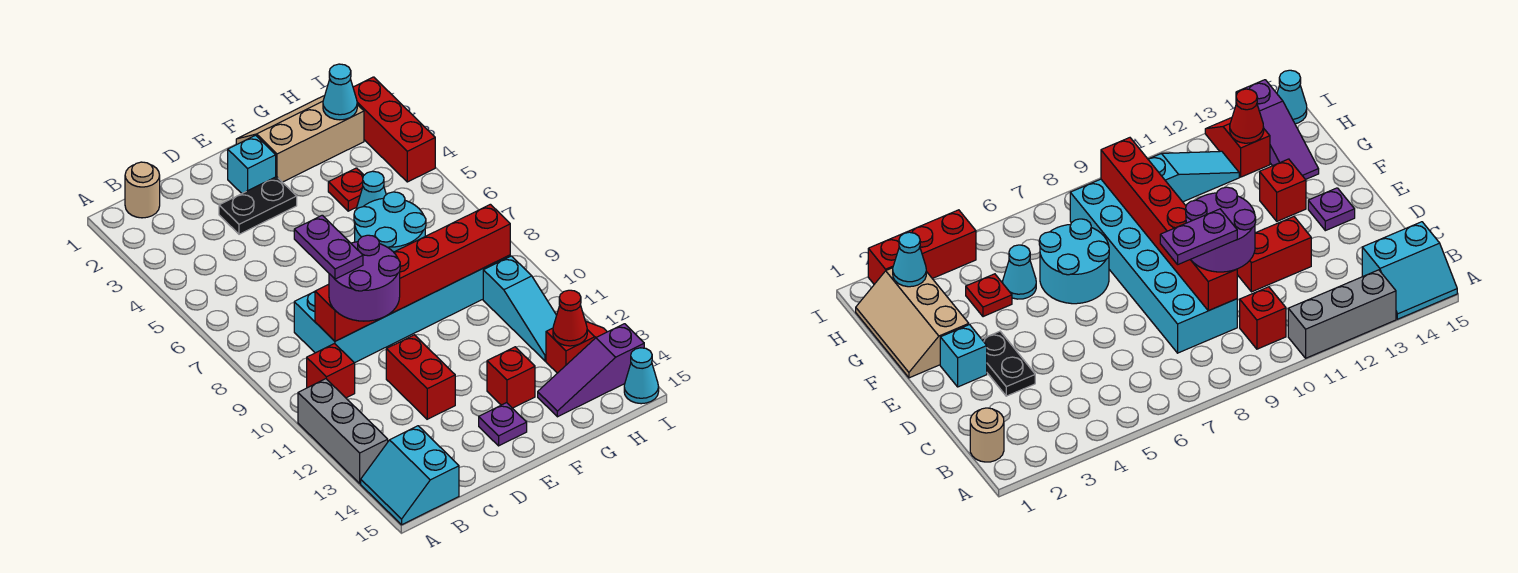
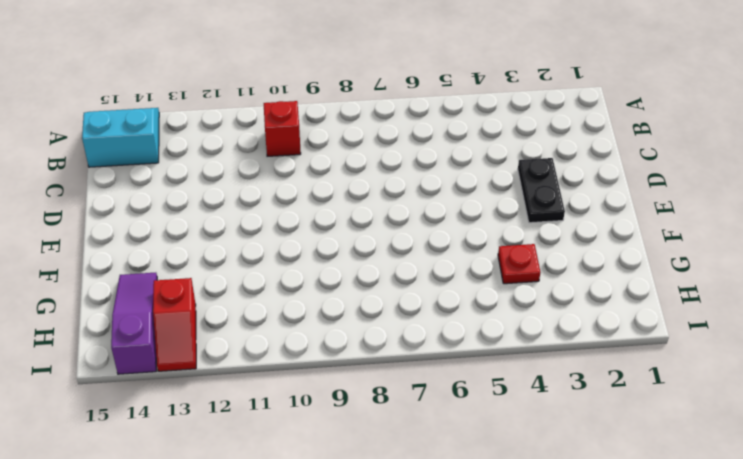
none -> grey 1x3 brick [298,379,388,483]
none -> tan 1x1 round brick [125,162,160,218]
none -> cyan 2x6 brick [294,255,510,363]

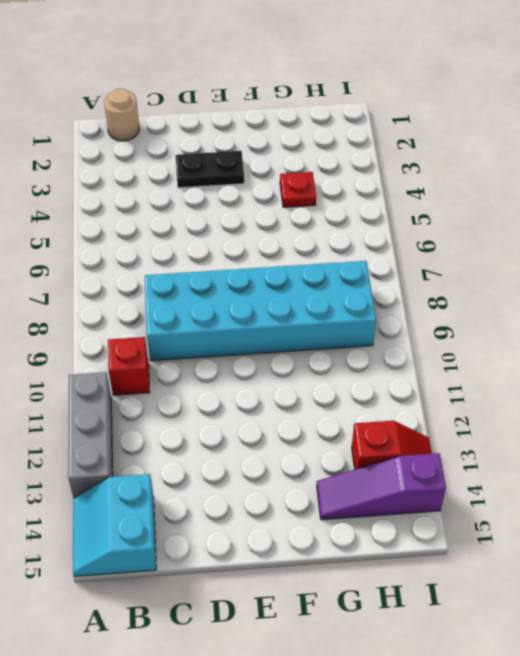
none -> red 1x2 brick [386,335,455,419]
none -> cyan 1x1 brick [228,135,276,193]
none -> purple 1x1 plate [479,403,527,446]

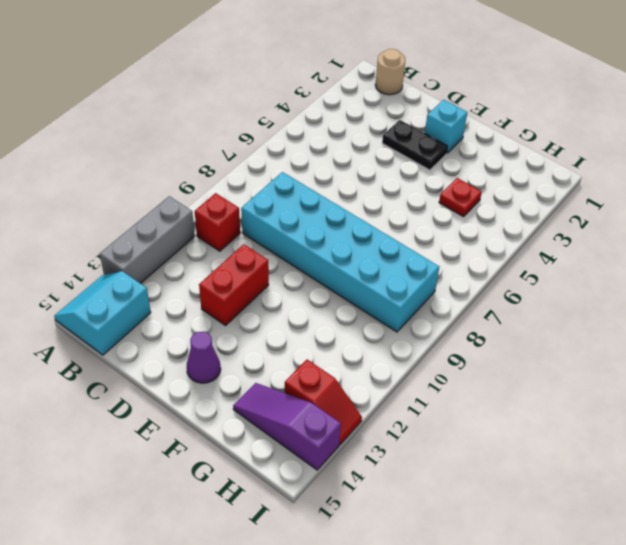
purple 1x1 cone [187,332,221,383] -> purple 1x1 plate [479,403,527,446]
none -> tan 2x3 slope [236,96,364,182]
none -> cyan 2x2 round brick [354,192,426,252]
none -> red 1x1 brick [487,347,535,408]

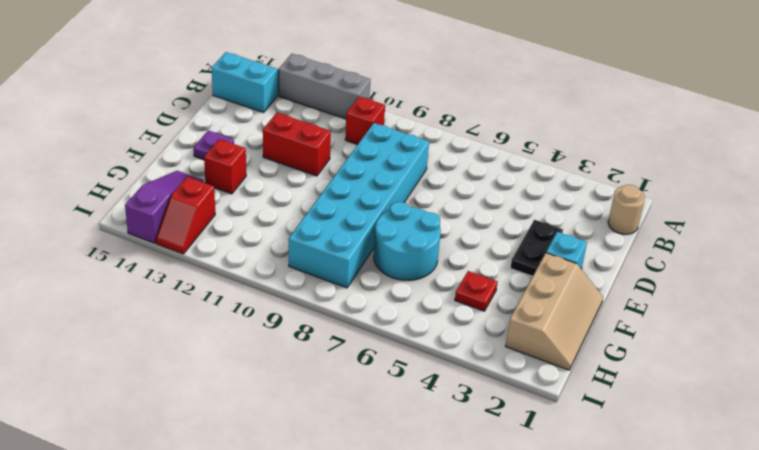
none -> cyan 1x1 cone [356,171,386,210]
none -> cyan 1x3 slope [483,256,557,361]
none -> red 1x3 brick [353,77,435,182]

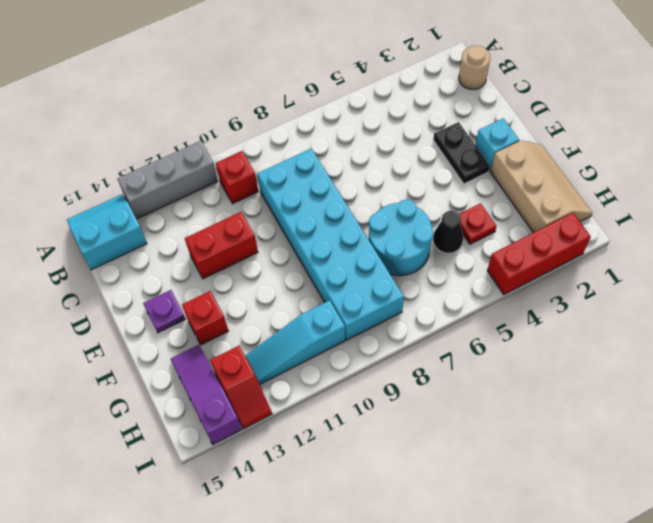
black 1x1 cone [433,211,463,253] -> cyan 1x1 cone [356,171,386,210]
none -> cyan 1x1 cone [624,348,659,404]
none -> red 1x6 brick [315,204,510,341]
none -> cyan 1x1 cone [323,64,357,120]

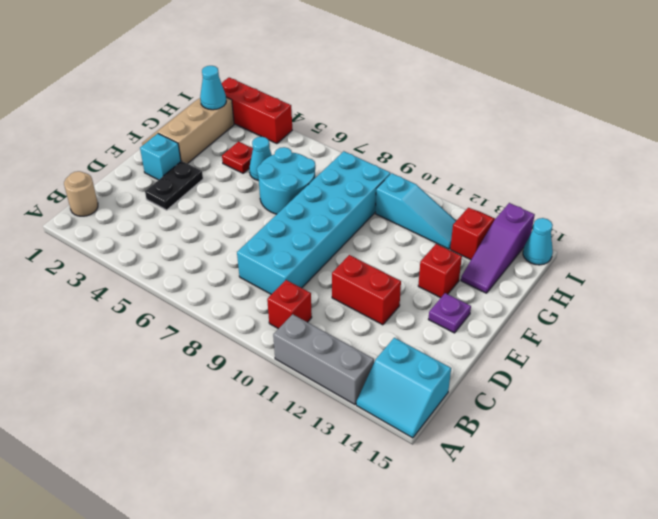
none -> red 1x6 brick [315,204,510,341]
none -> red 1x1 cone [553,290,587,346]
none -> purple 2x2 round brick [329,235,400,321]

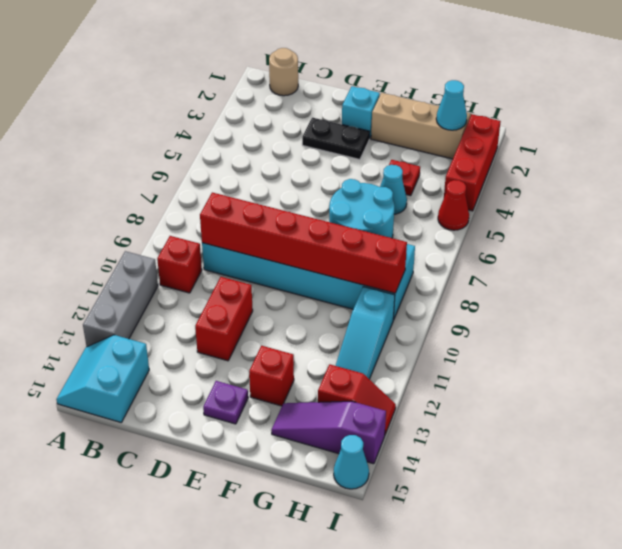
red 1x1 cone [438,180,469,230] -> red 1x1 cone moved to [553,290,587,346]
none -> purple 2x2 round brick [329,235,400,321]
none -> purple 1x2 plate [294,215,363,279]

